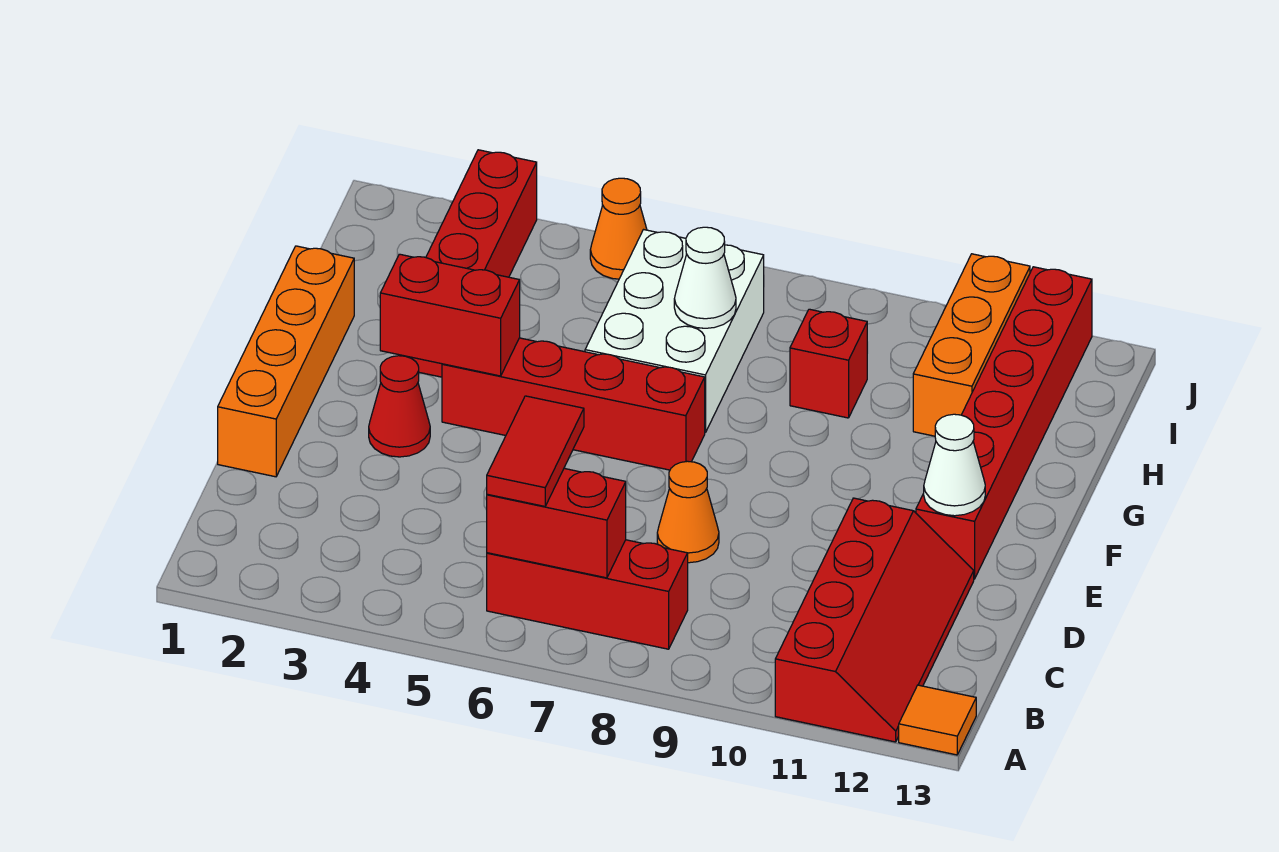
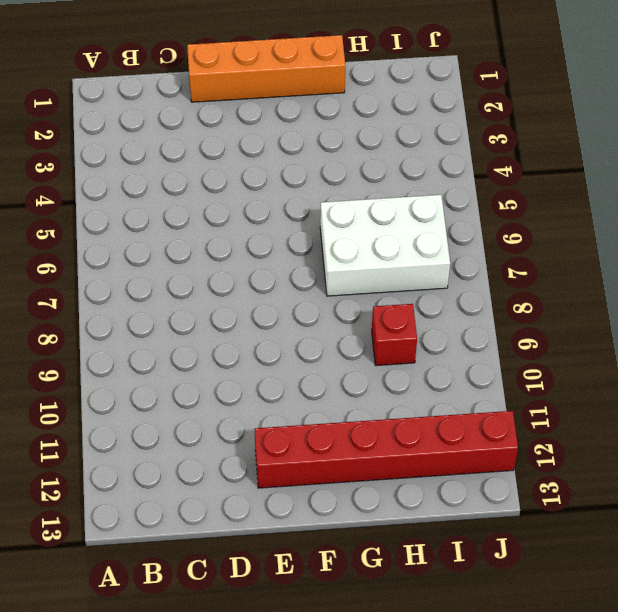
none -> red 2x4 slope [775,498,974,742]
none -> orange 1x1 tile [899,685,976,755]
none -> red 1x3 brick [487,540,688,649]

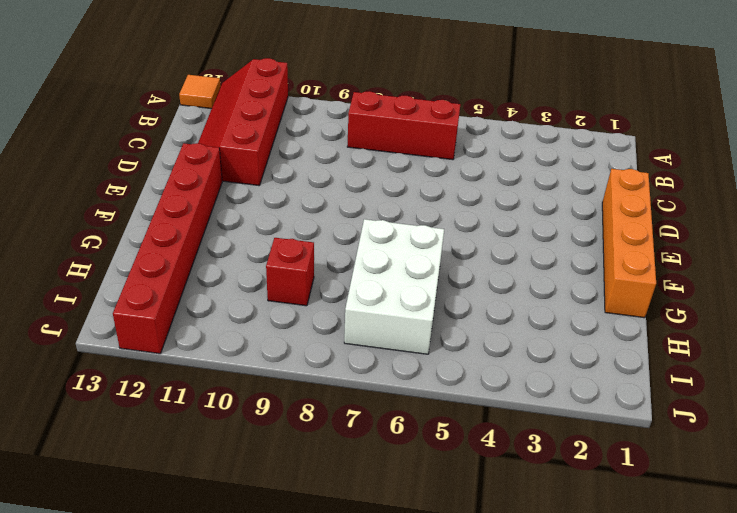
none -> orange 1x1 cone [657,461,719,563]
none -> red 1x1 cone [369,356,430,457]
none -> red 1x4 brick [442,338,705,470]

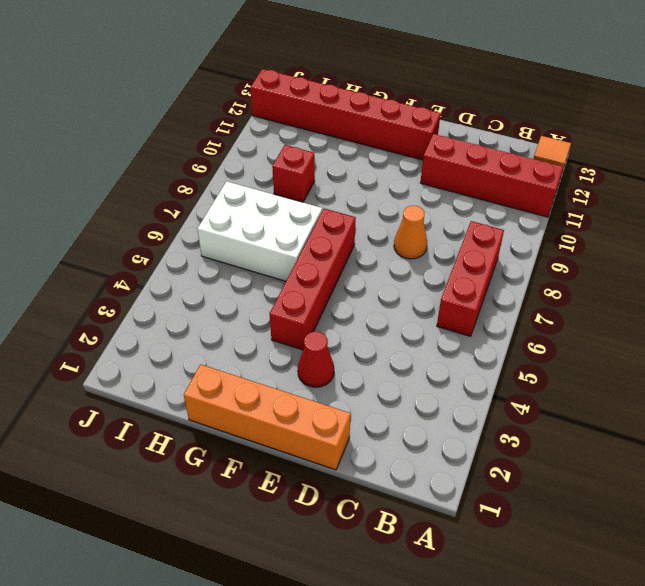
none -> red 1x4 brick [400,150,537,377]
none -> orange 1x3 brick [913,254,1030,436]
none -> orange 1x1 cone [590,178,647,279]

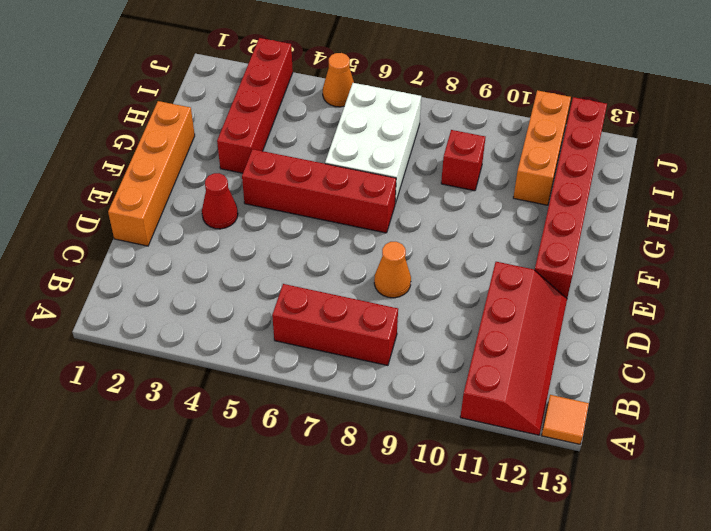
none -> red 1x2 brick [487,469,626,578]
none -> white 1x1 cone [924,414,985,516]
none -> red 1x2 brick [380,254,520,376]

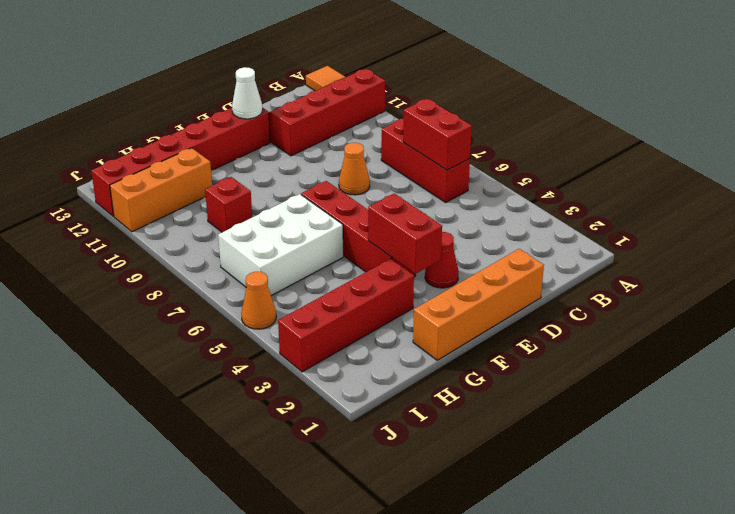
none -> white 1x1 cone [674,227,736,328]
none -> red 1x2 tile [487,396,584,506]

